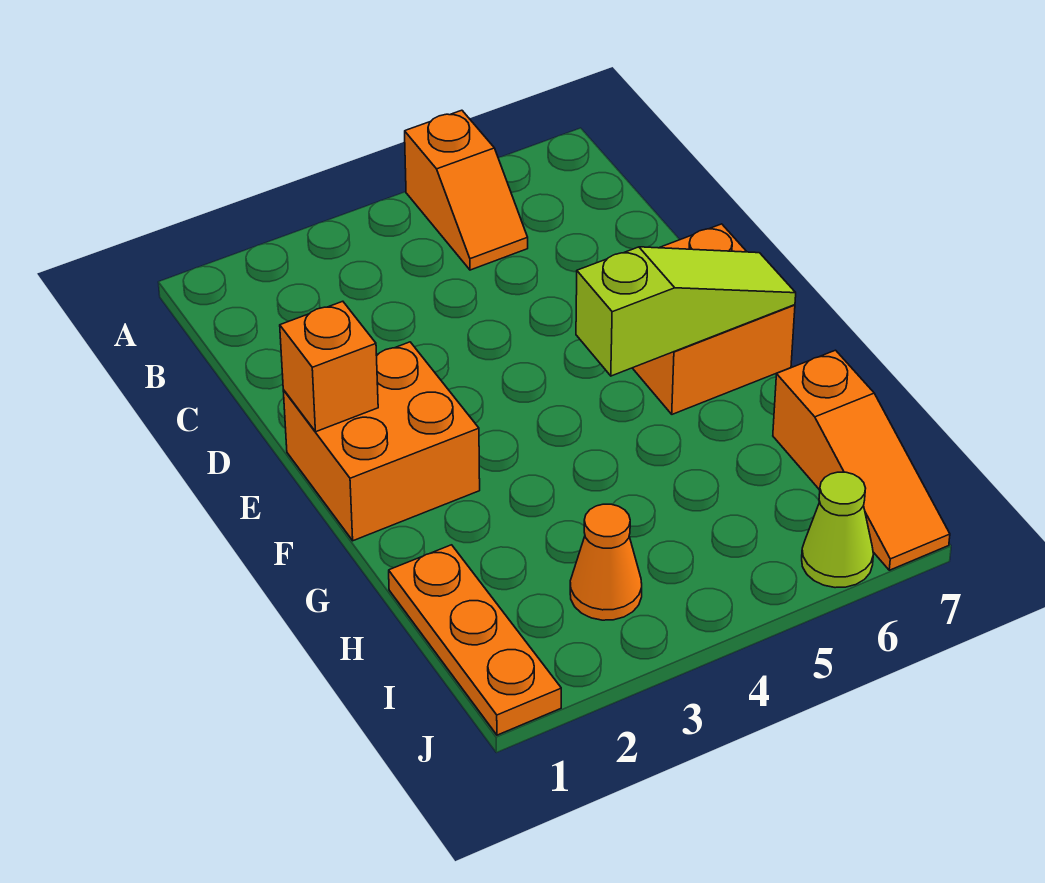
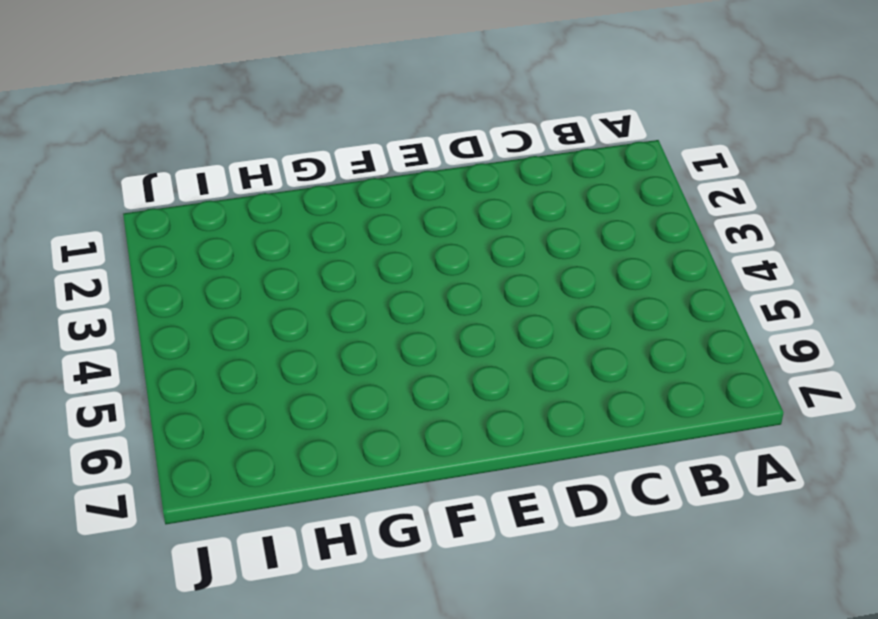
none -> orange 1x2 slope [405,110,528,270]
none -> orange 2x2 brick [283,342,480,541]

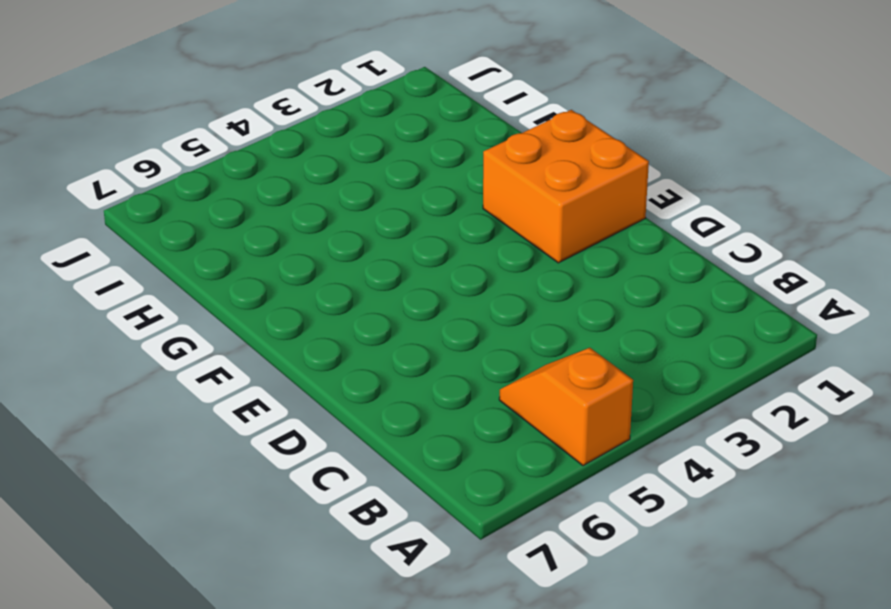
none -> orange 2x2 brick [633,224,795,414]
none -> orange 1x3 plate [389,545,561,735]

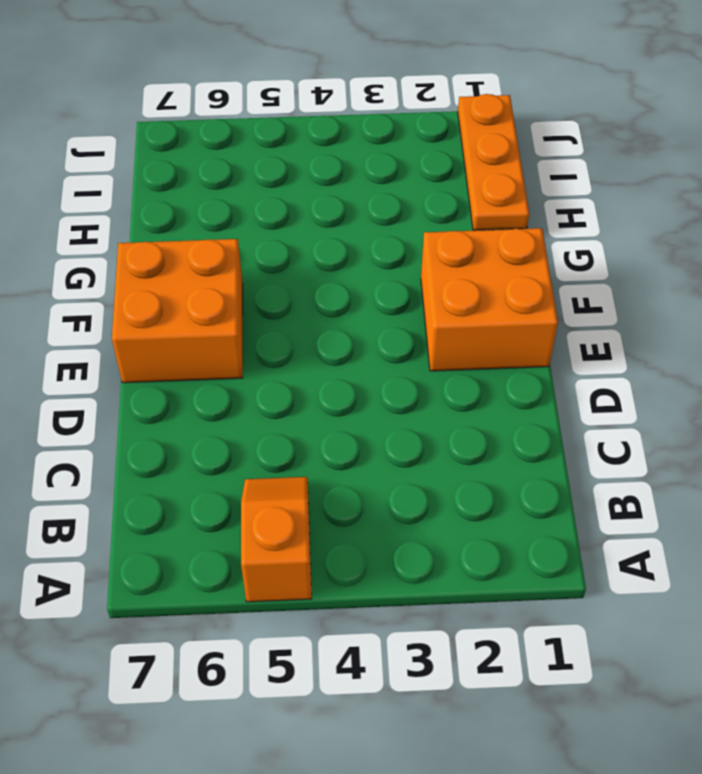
none -> orange 1x3 slope [773,350,950,570]
none -> orange 1x1 cone [570,504,642,620]

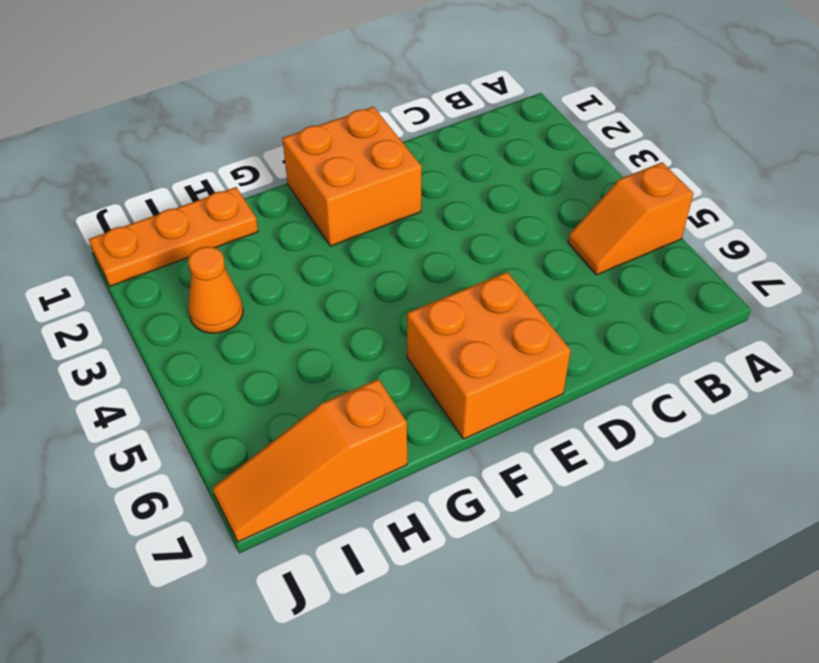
none -> lime 1x1 cone [802,472,873,588]
none -> orange 1x1 brick [280,301,378,432]

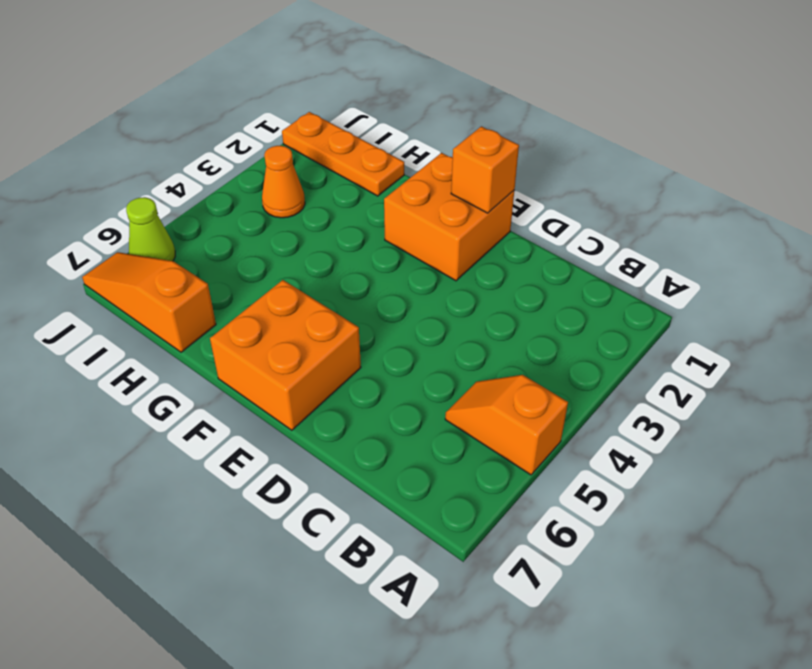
none -> lime 1x3 slope [576,247,796,376]

